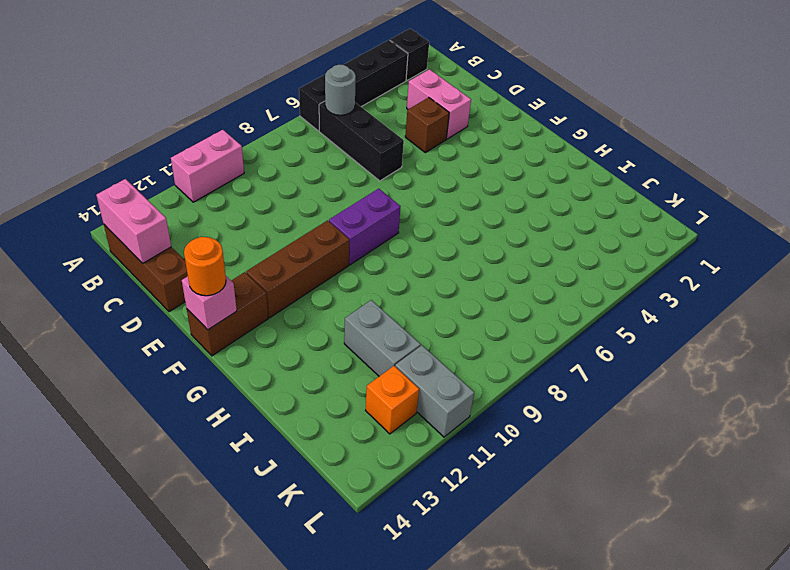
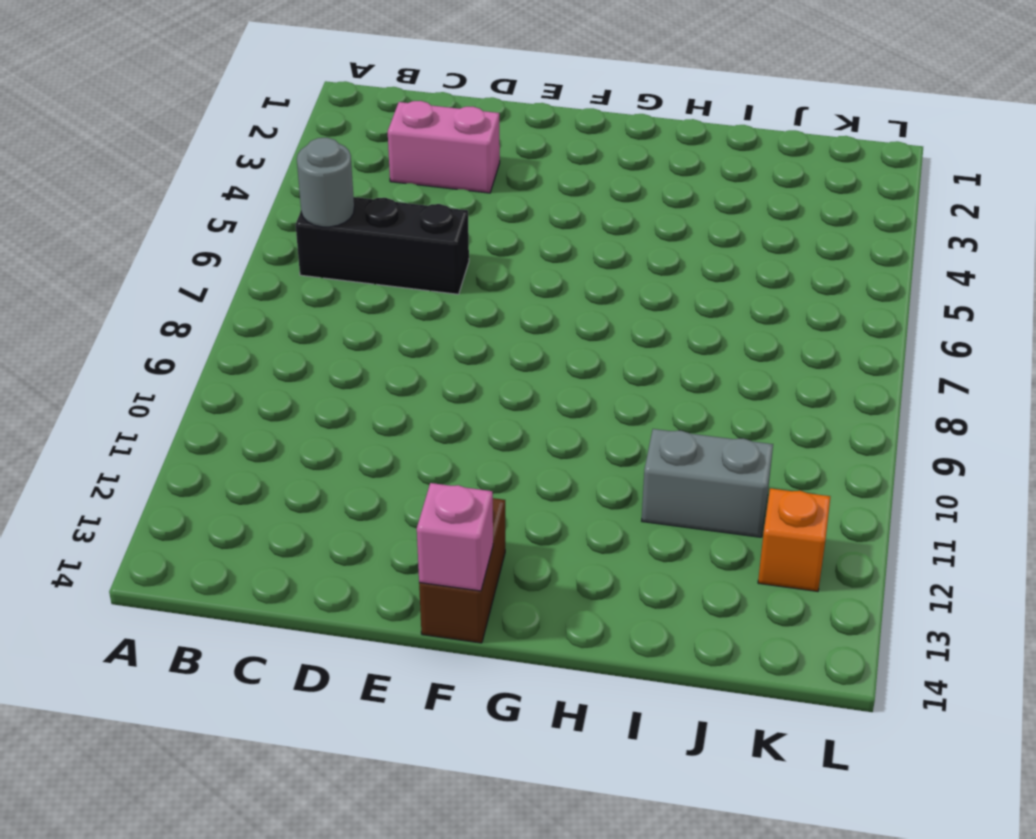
none -> black 1x1 brick [390,29,429,80]
none -> black 1x4 brick [299,40,408,131]
none -> pink 1x2 brick [171,130,244,202]

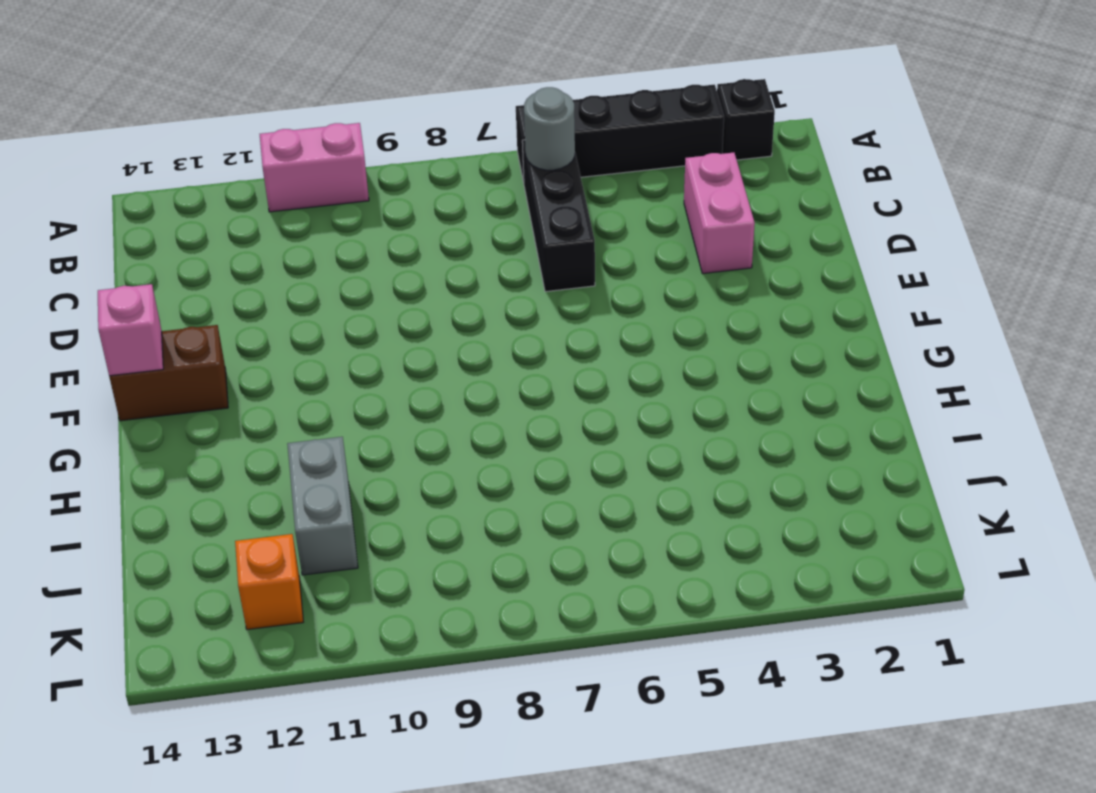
none -> brown 1x3 brick [104,225,188,312]
none -> brown 1x1 brick [405,97,449,153]
none -> purple 1x2 brick [329,189,401,265]

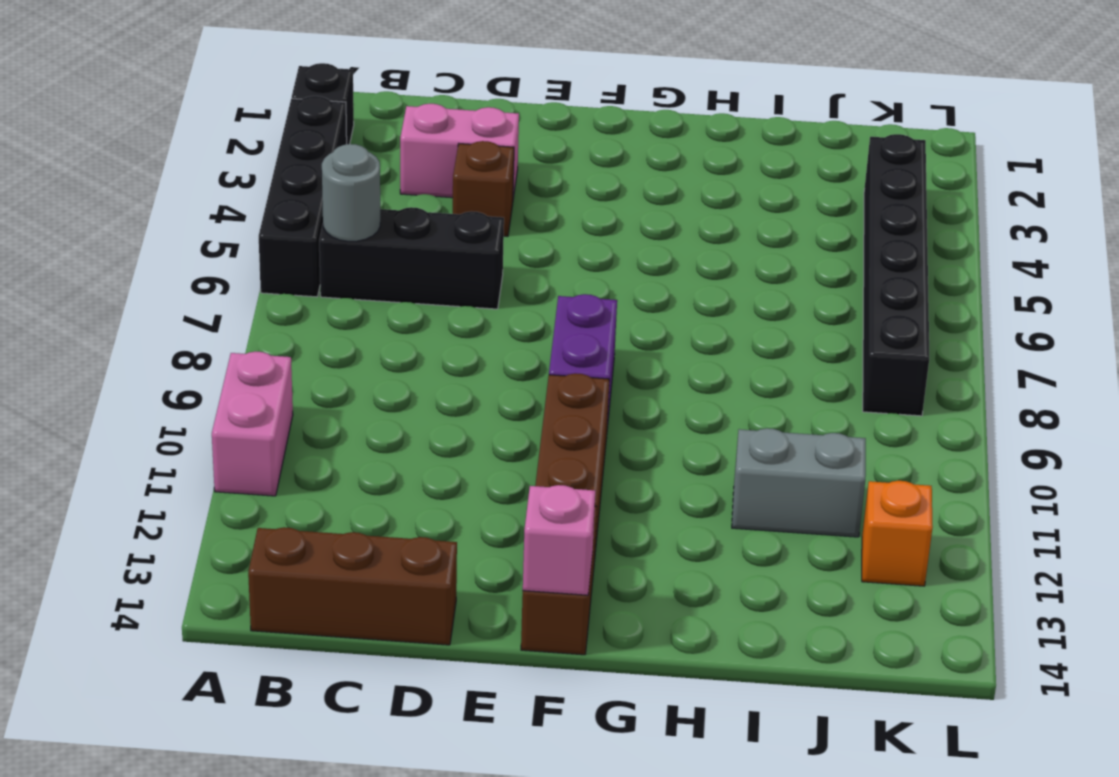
black 1x6 brick [863,134,929,416] -> none
none -> grey 1x2 brick [395,345,474,437]
none -> pink 1x2 brick [96,179,171,263]
none -> orange 1x1 round brick [184,237,226,296]

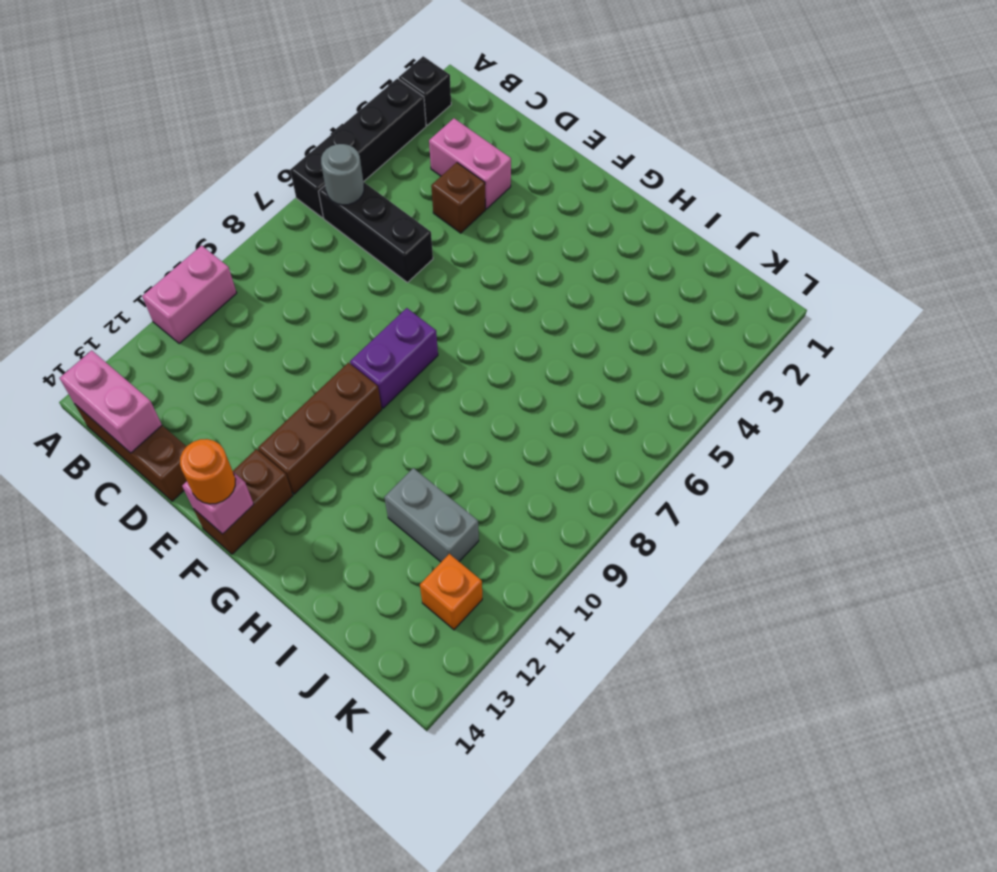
none -> grey 1x2 brick [395,345,474,437]

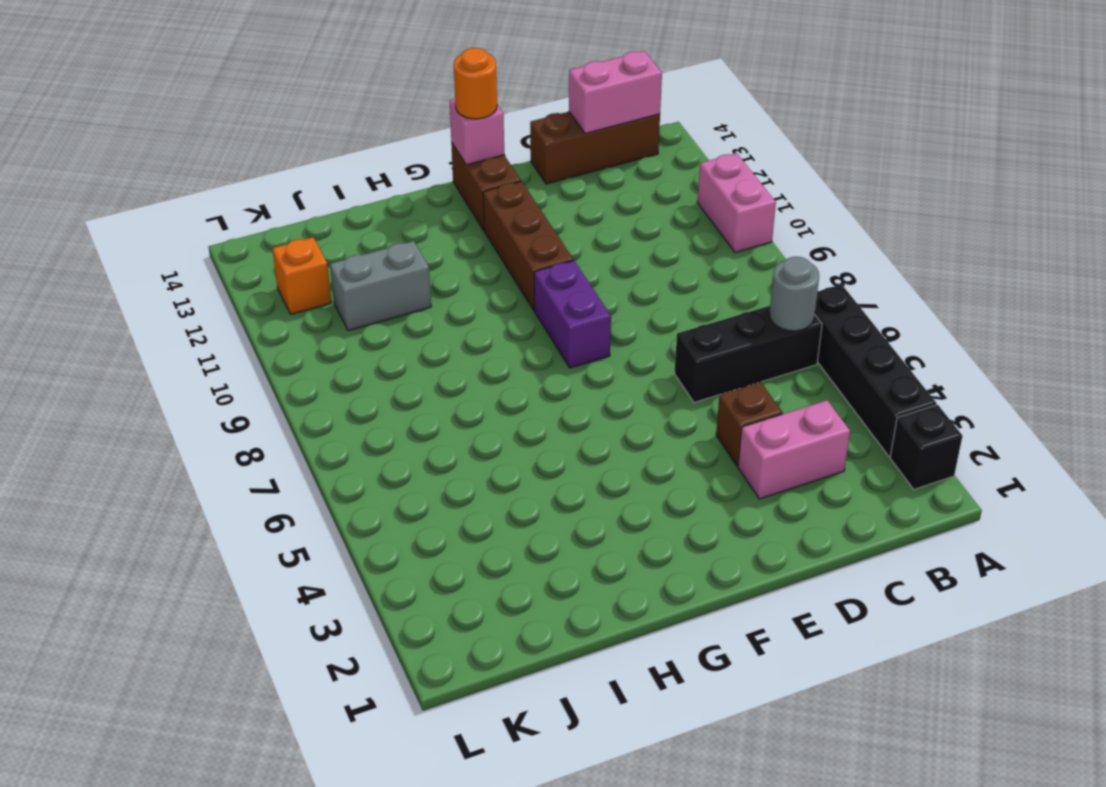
none -> grey 1x2 brick [395,345,474,437]

